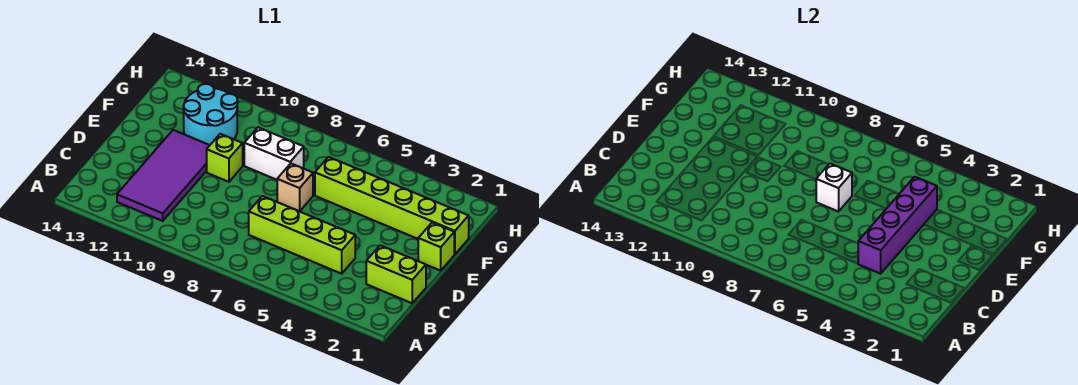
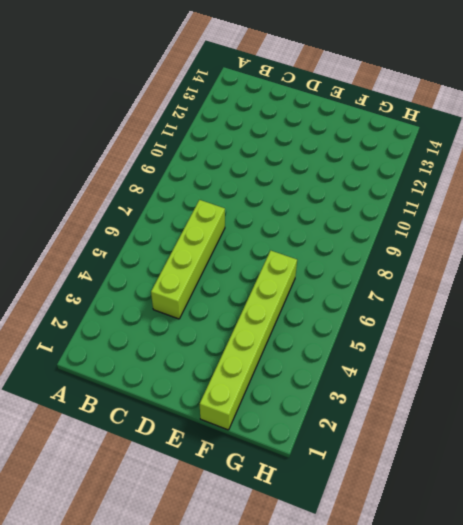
none -> purple 2x4 tile [117,130,210,221]
none -> lime 1x2 brick [366,245,426,303]

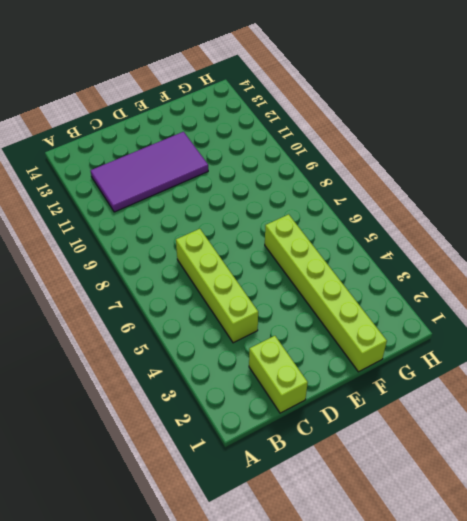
none -> lime 1x1 brick [418,223,454,271]
none -> tan 1x1 brick [277,163,313,211]

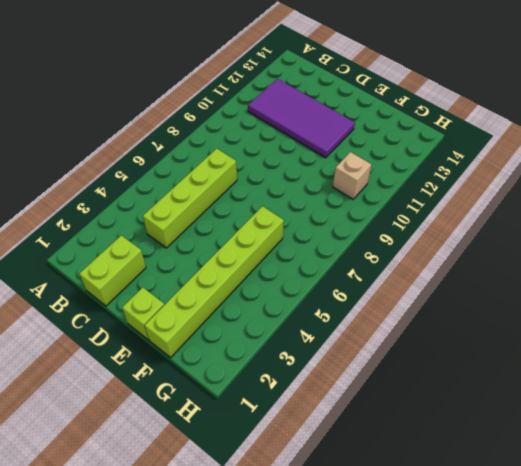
tan 1x1 brick [333,152,371,199] -> tan 1x1 brick moved to [277,163,313,211]
none -> lime 1x1 brick [207,134,243,182]
none -> white 1x2 brick [244,127,304,180]

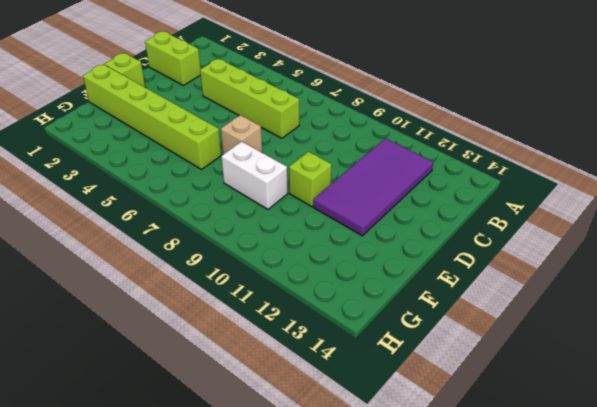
none -> cyan 2x2 round brick [183,84,238,145]
none -> purple 1x4 brick [858,177,937,274]

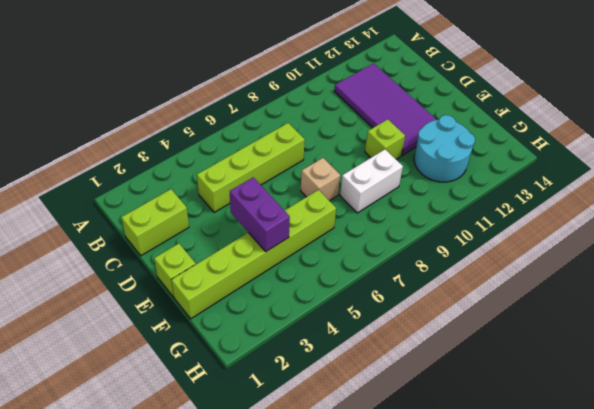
purple 1x2 brick [230,177,290,251] -> purple 1x4 brick [858,177,937,274]
none -> white 1x1 brick [816,164,852,212]

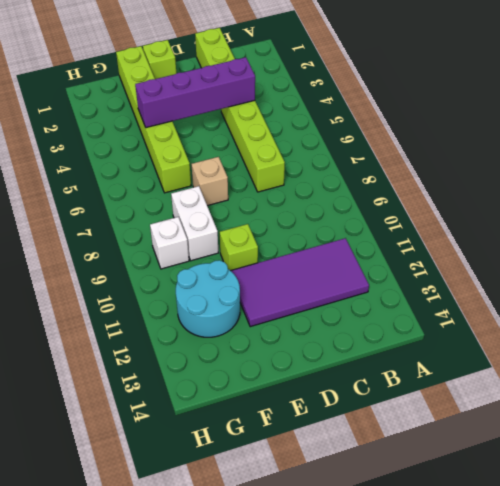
white 1x1 brick [150,217,189,269] -> white 1x1 brick moved to [816,164,852,212]

